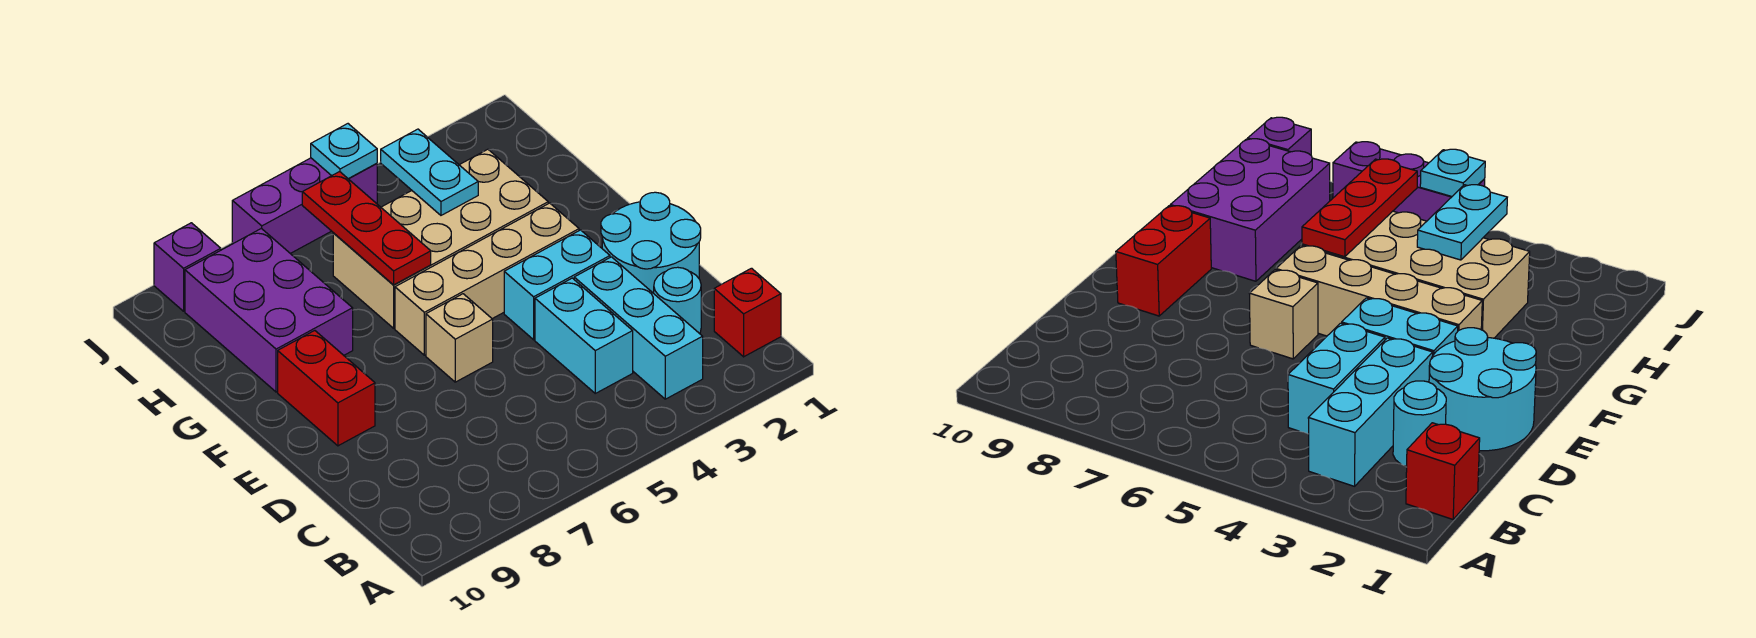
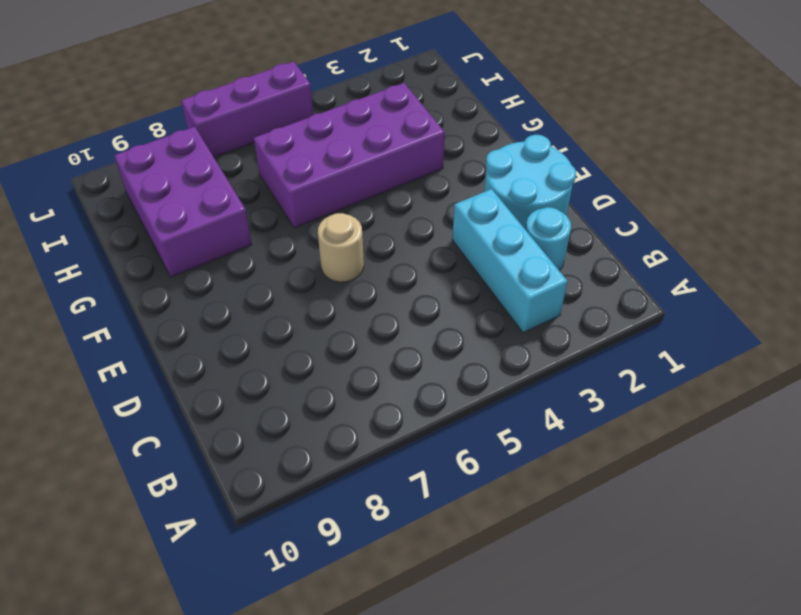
tan 1x1 round brick [318,213,364,282] -> tan 1x1 brick [426,294,493,382]
purple 2x4 brick [254,83,445,228] -> tan 2x4 brick [333,149,548,328]
none -> red 1x1 brick [714,268,781,357]
none -> cyan 1x2 brick [535,278,633,393]
none -> cyan 1x2 brick [504,230,610,340]

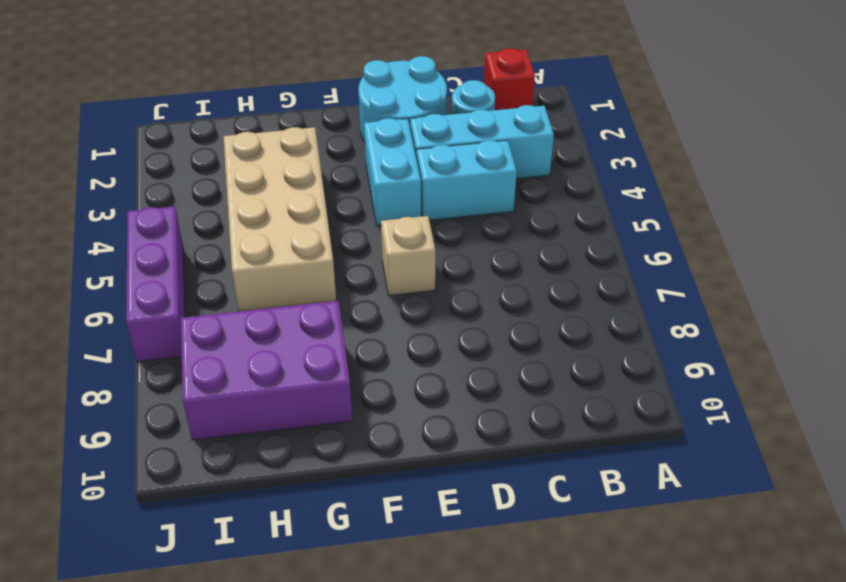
none -> red 1x2 brick [278,331,375,446]
none -> tan 1x4 brick [395,203,579,355]
none -> purple 1x1 brick [154,223,221,311]

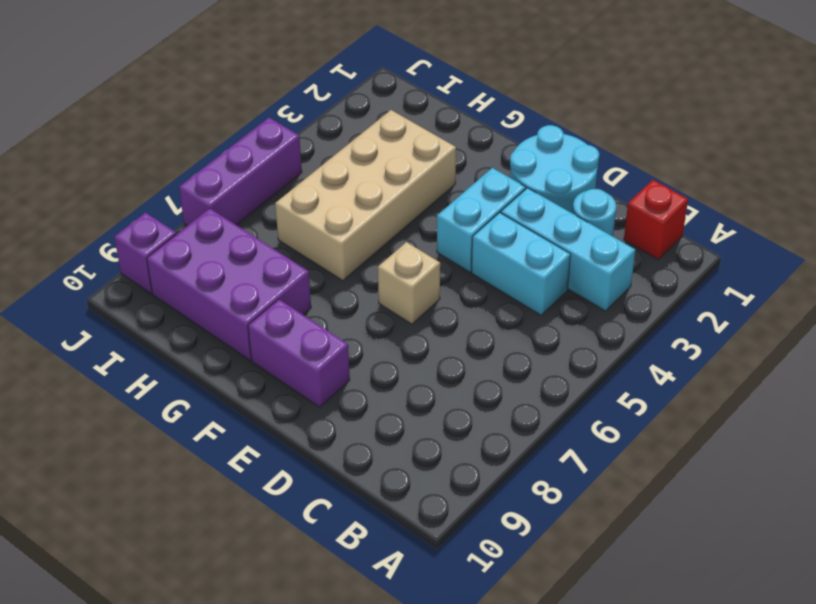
purple 1x2 brick [248,299,350,407] -> red 1x2 brick [278,331,375,446]
none -> tan 1x4 brick [395,203,579,355]
none -> red 1x3 plate [302,172,431,285]
none -> cyan 1x2 plate [381,129,478,215]

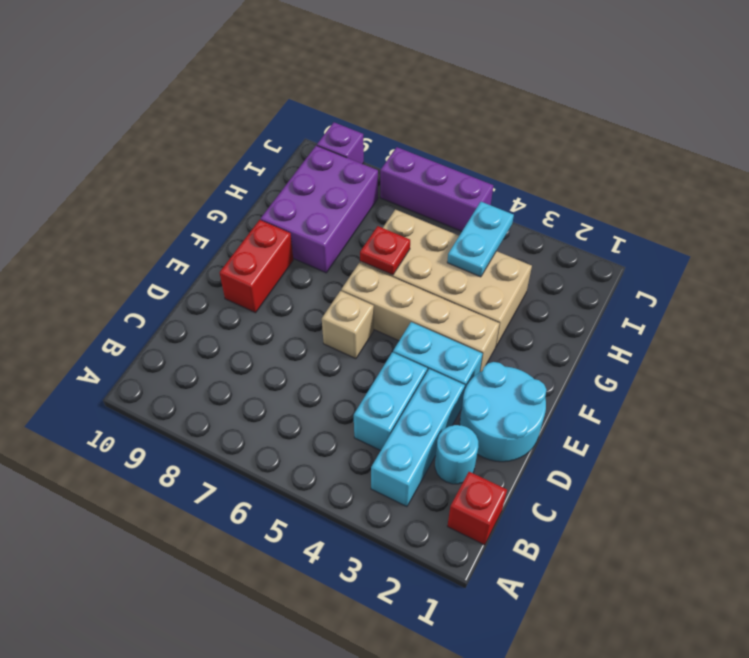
red 1x1 plate [360,226,410,275] -> red 1x3 plate [302,172,431,285]
none -> cyan 1x1 plate [311,124,377,179]

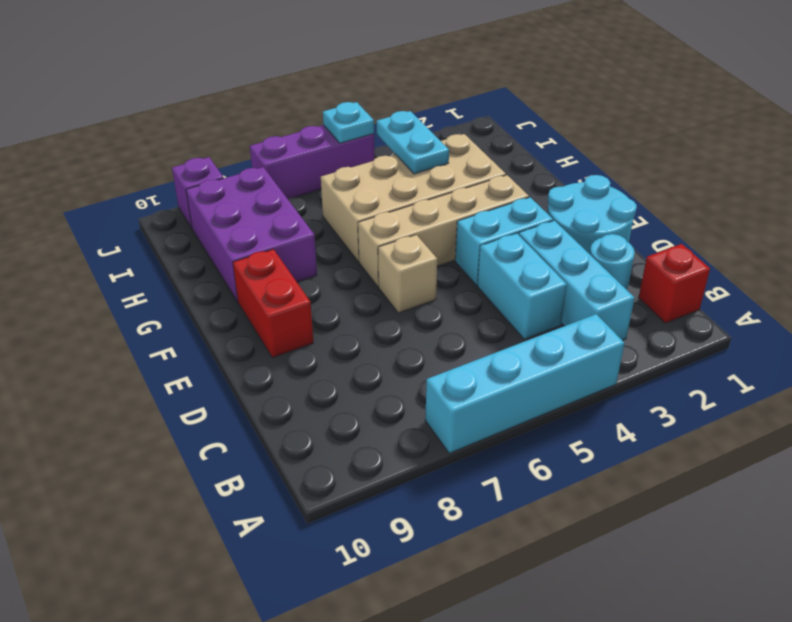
cyan 1x4 brick [425,314,625,453] -> none
none -> red 1x3 plate [302,172,431,285]

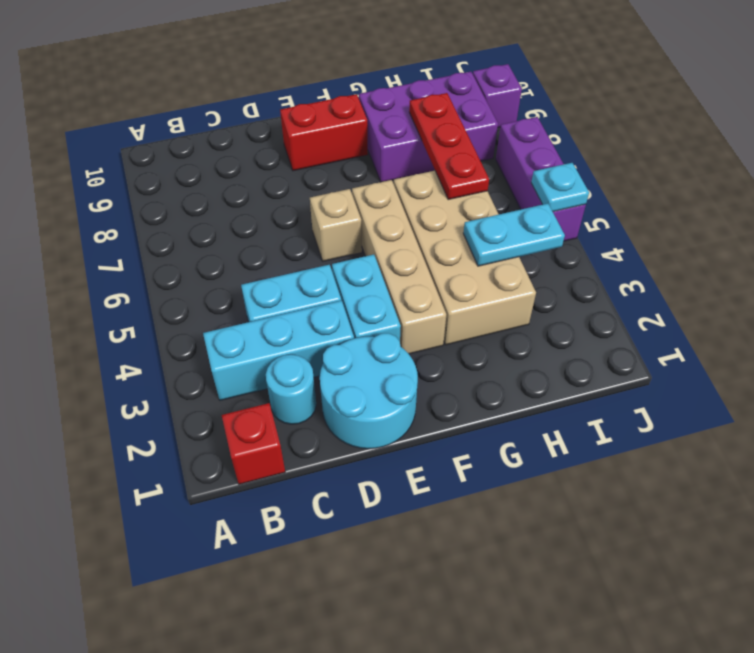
red 1x3 plate [409,93,489,200] -> red 1x3 plate turned to [302,172,431,285]

